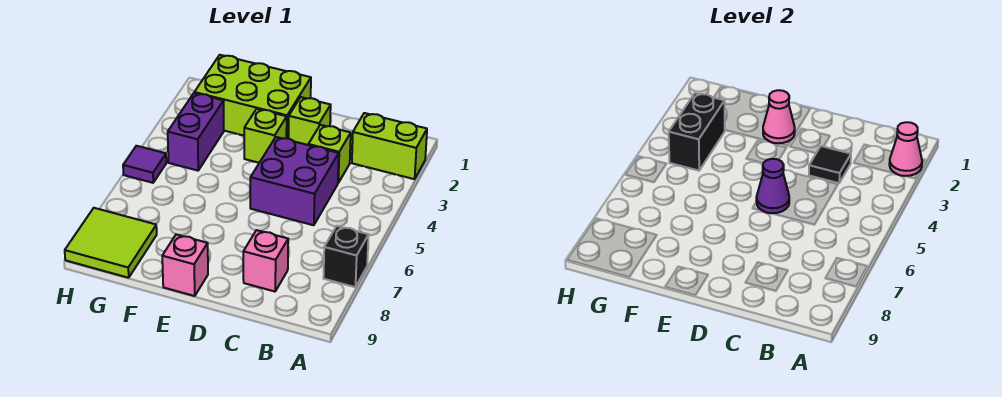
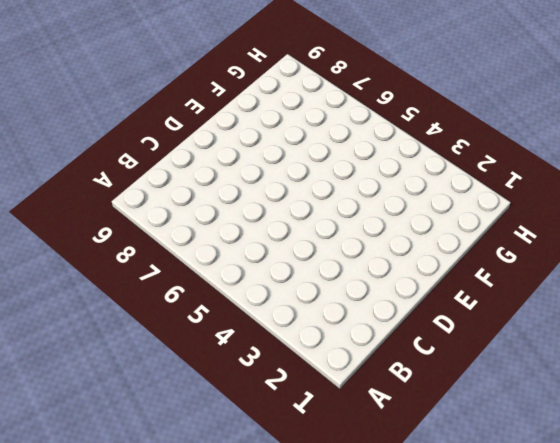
none -> lime 1x2 brick [352,113,427,179]
none -> black 1x1 brick [323,226,368,287]
none -> lime 1x1 brick [308,125,351,183]

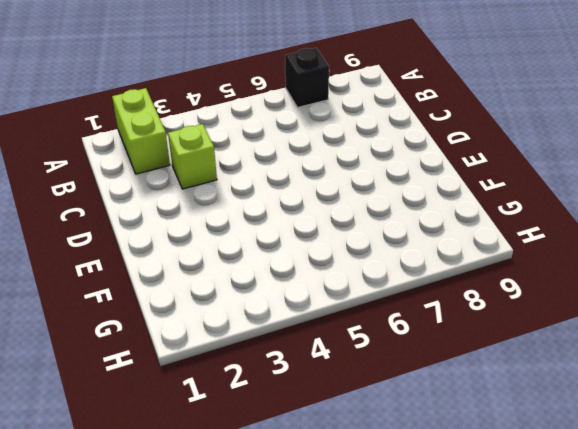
none -> purple 2x2 brick [250,137,339,225]
none -> pink 1x1 brick [243,230,288,292]
none -> lime 1x1 brick [288,97,331,145]

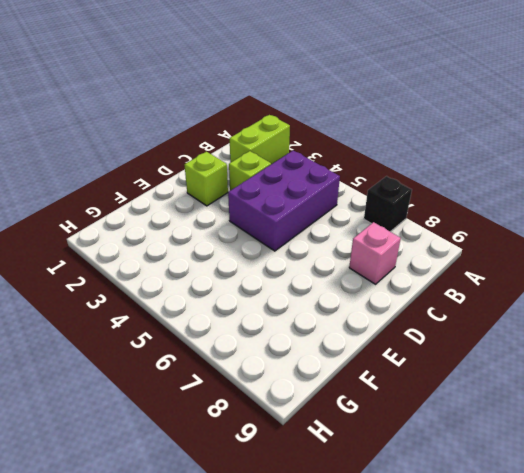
purple 2x3 brick [228,150,340,251] -> purple 2x2 brick [250,137,339,225]
none -> lime 2x3 brick [194,55,311,139]
none -> lime 1x1 brick [244,109,287,163]
none -> pink 1x1 brick [162,234,208,296]

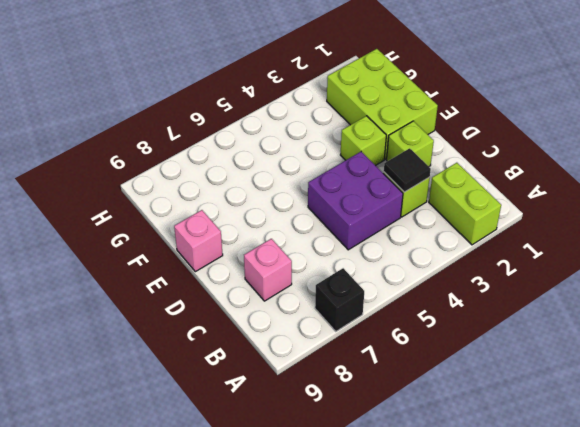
none -> purple 1x2 brick [168,93,224,171]
none -> lime 2x2 tile [65,208,157,278]
none -> purple 1x1 tile [123,146,166,183]

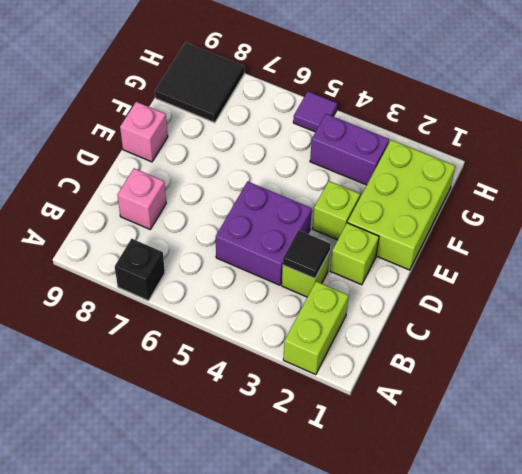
black 2x2 tile [155,43,244,123] -> lime 2x2 tile [65,208,157,278]
none -> pink 1x1 cone [889,122,922,176]
none -> purple 1x1 cone [756,159,789,214]
none -> pink 1x1 cone [763,90,795,143]

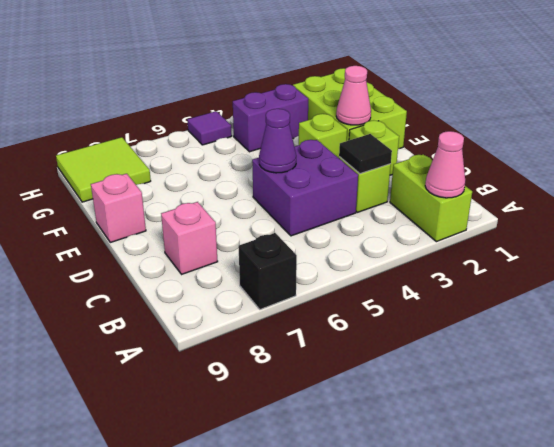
none -> black 1x2 brick [669,93,725,171]

